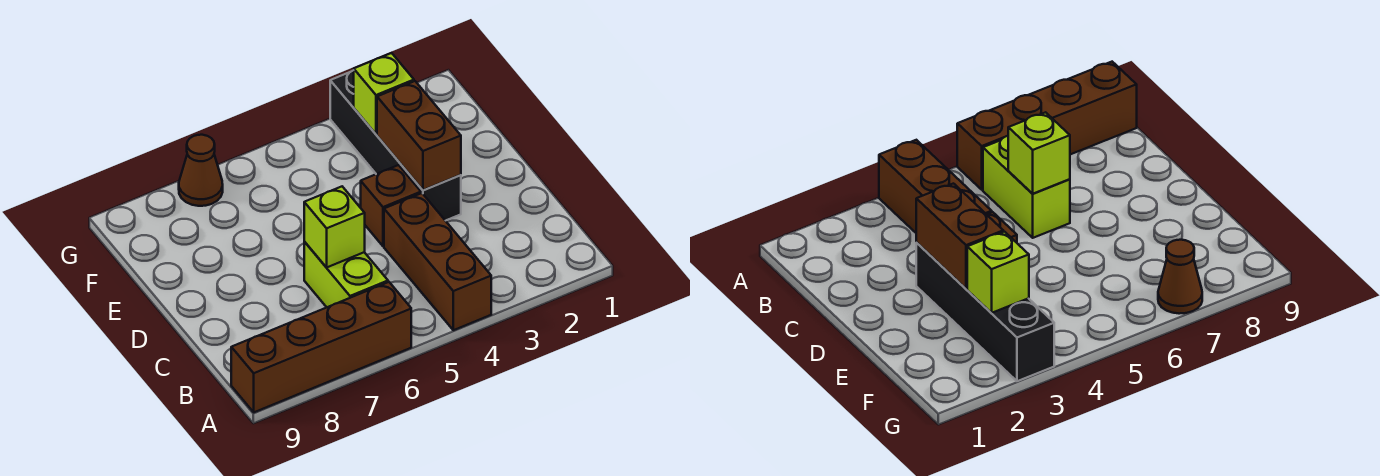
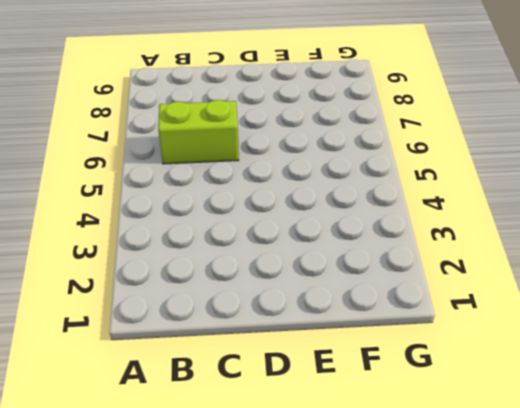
none -> brown 1x3 brick [384,193,491,330]
none -> brown 1x4 brick [231,282,411,412]

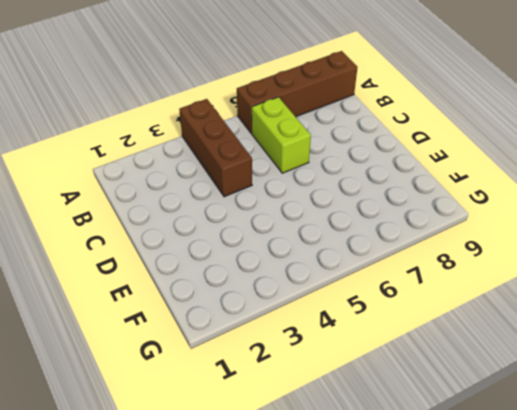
none -> black 1x4 brick [330,70,461,221]
none -> brown 1x1 brick [361,165,421,246]

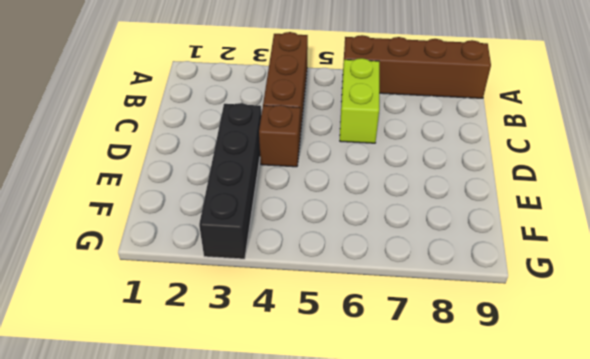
none -> brown 1x1 cone [179,135,223,206]
none -> lime 1x1 brick [304,187,365,268]

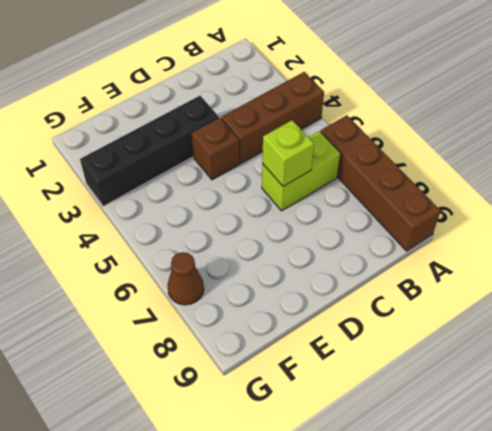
none -> brown 1x2 brick [377,81,461,190]
none -> lime 1x1 brick [354,53,414,134]

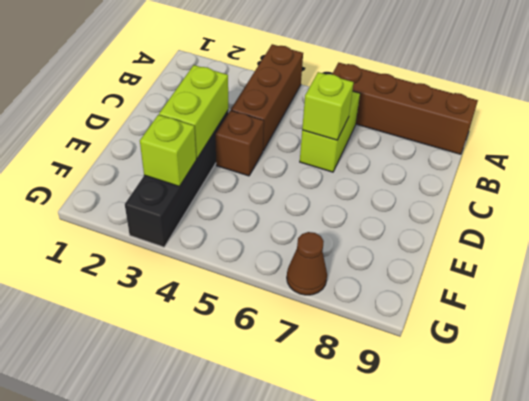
lime 1x2 brick [159,65,228,159] -> brown 1x2 brick [377,81,461,190]

